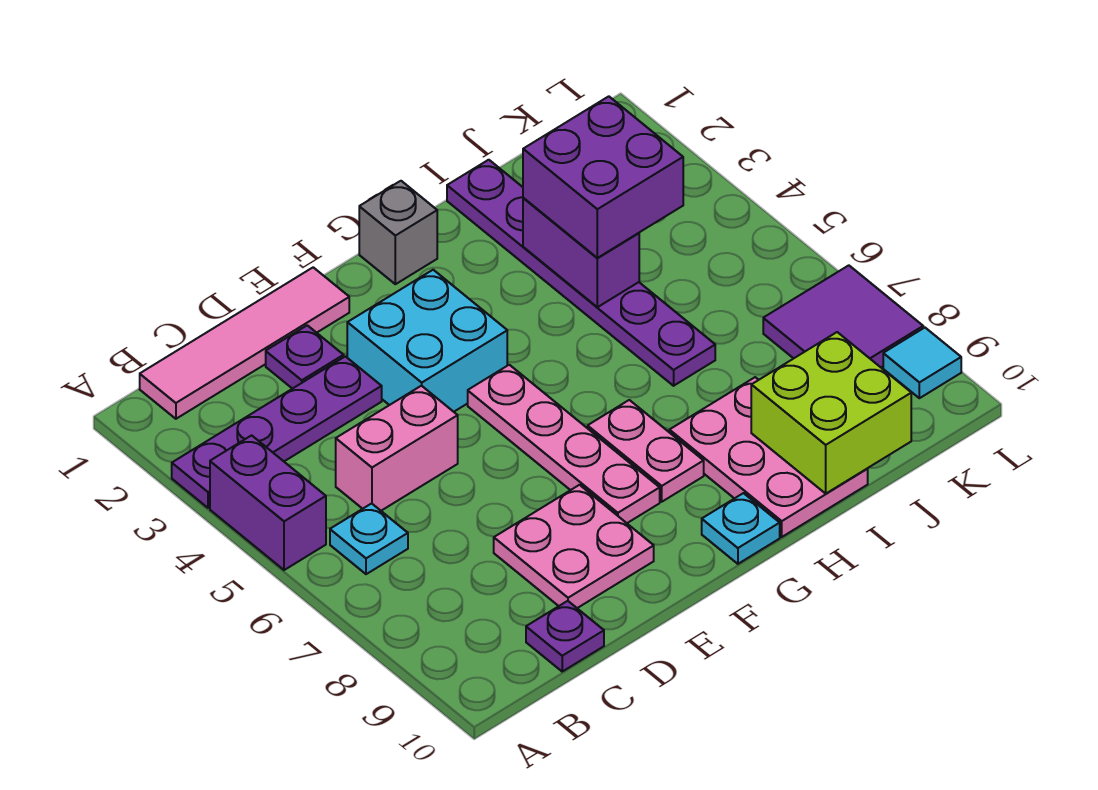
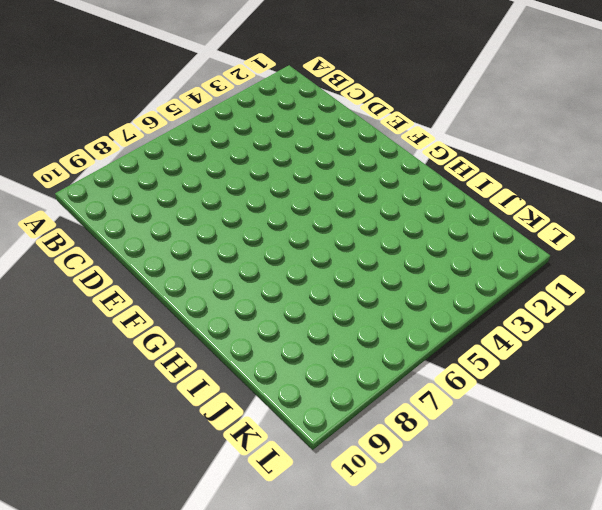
none -> purple 1x4 plate [172,356,382,508]
none -> purple 1x2 brick [210,435,326,570]
none -> pink 1x4 tile [140,267,349,419]

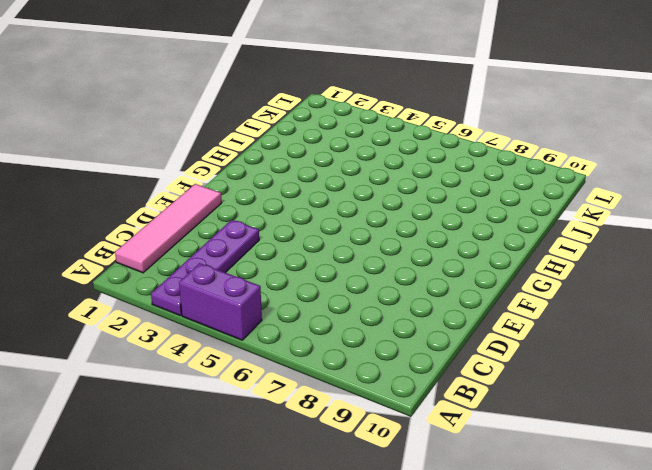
none -> cyan 1x1 plate [330,503,408,574]
none -> pink 1x2 brick [336,386,458,511]
none -> purple 1x1 plate [526,601,604,671]

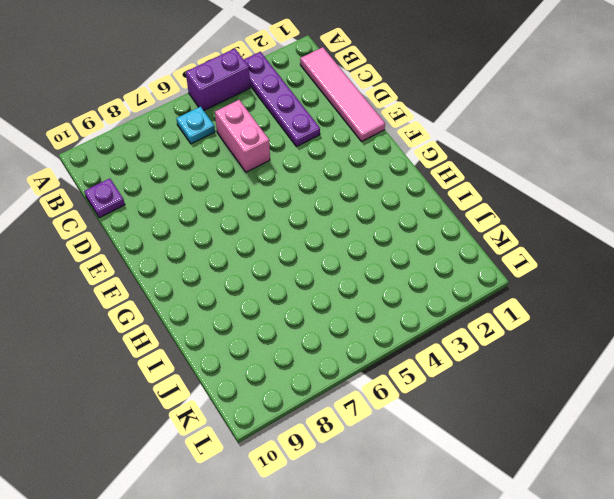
none -> purple 1x1 plate [266,325,344,389]
none -> pink 2x2 plate [494,485,654,608]
none -> cyan 2x2 brick [347,270,507,412]

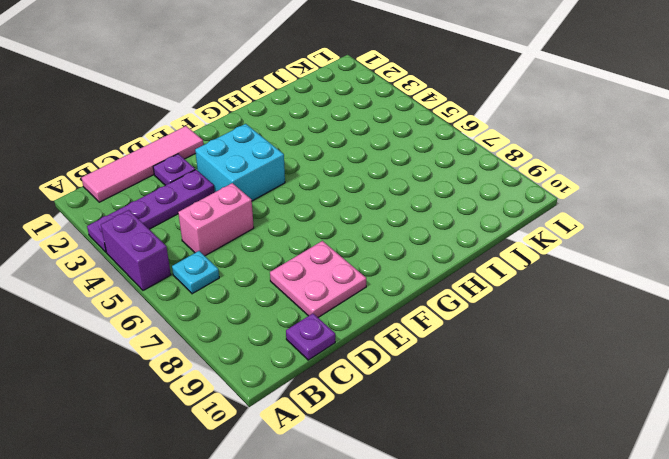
none -> pink 1x4 plate [468,365,660,523]
none -> grey 1x1 brick [359,181,437,284]
none -> pink 1x2 plate [588,400,704,502]

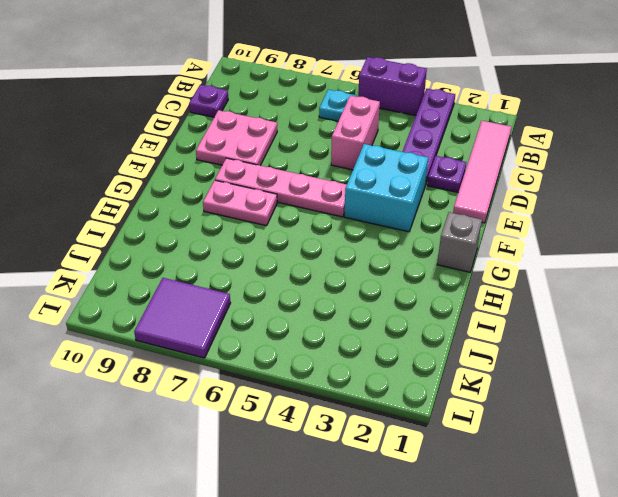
none -> cyan 1x1 plate [702,493,780,564]
none -> pink 2x3 plate [669,377,868,537]
none -> purple 1x6 plate [447,160,715,386]

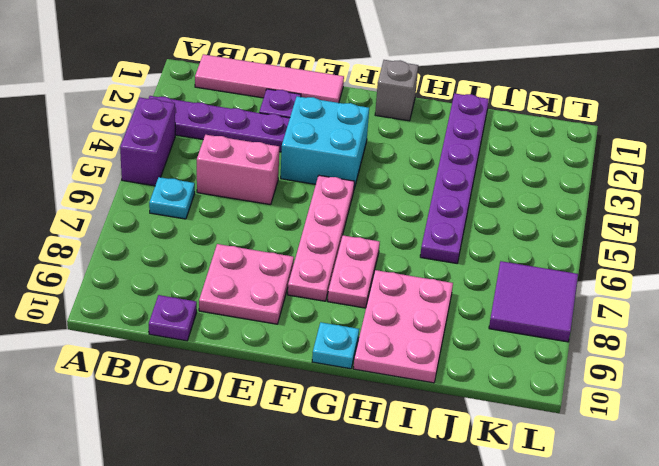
none -> cyan 1x1 tile [883,328,961,398]
none -> purple 1x2 brick [523,198,639,307]
none -> lime 2x2 brick [751,332,911,494]

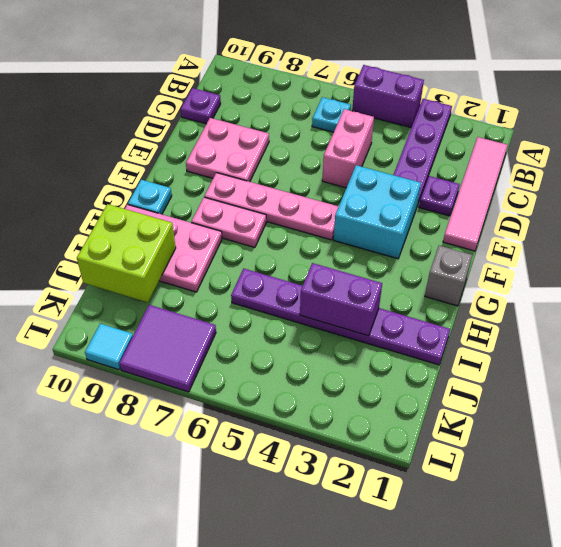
none -> purple 2x2 brick [523,96,683,258]

